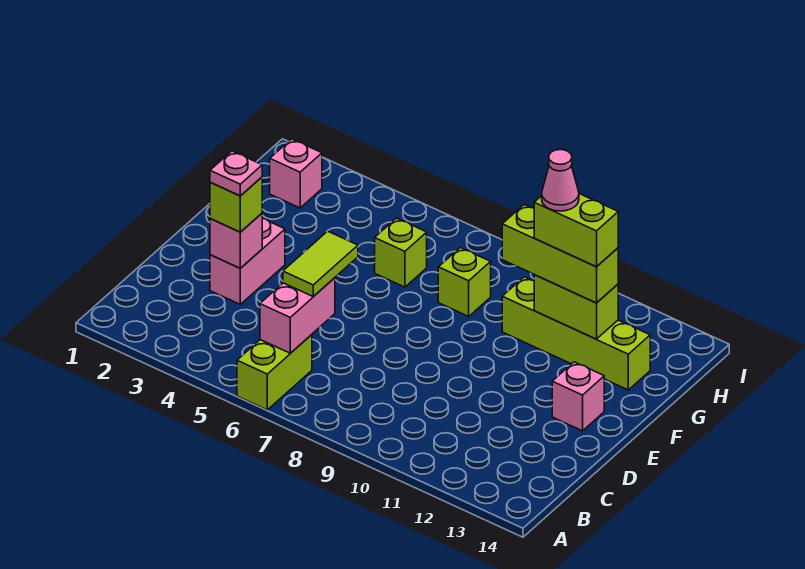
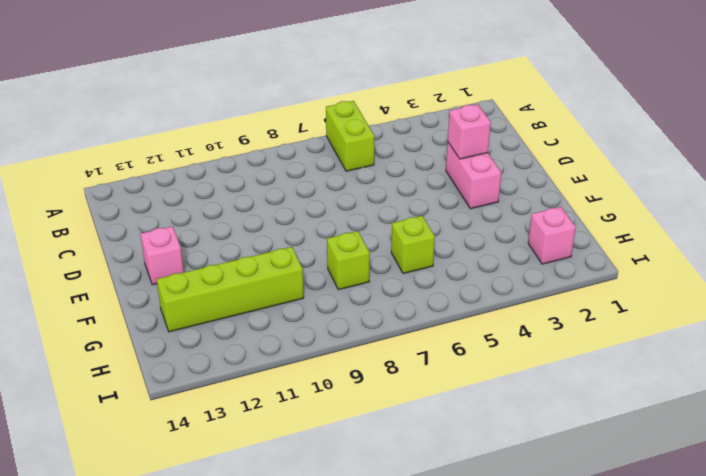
none -> pink 1x2 brick [260,278,335,353]
none -> lime 1x2 brick [534,275,618,339]
none -> lime 1x2 tile [283,231,358,297]

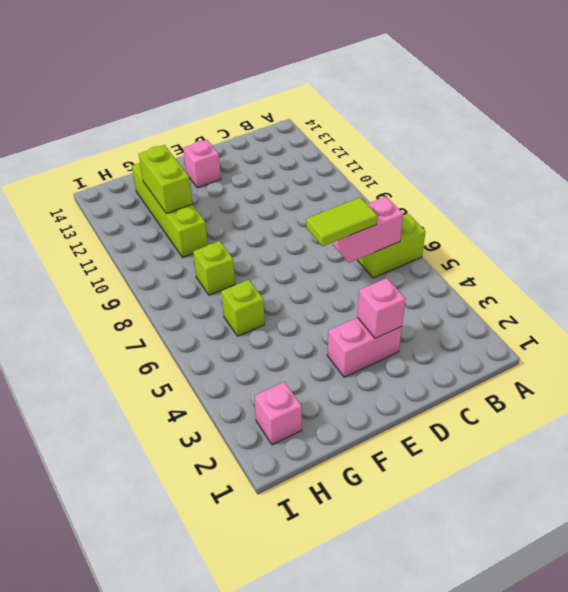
none -> lime 1x1 brick [210,177,262,232]
none -> lime 1x3 brick [502,205,618,303]
none -> pink 1x1 plate [210,151,262,196]

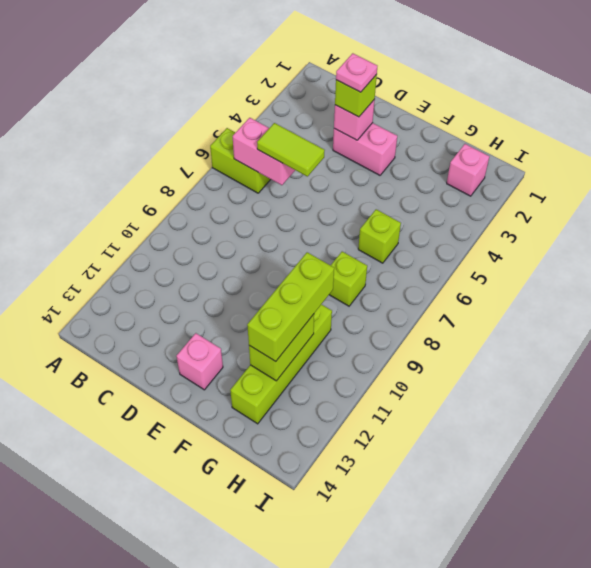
none -> lime 1x2 brick [534,194,618,267]
none -> pink 1x1 cone [542,149,579,211]

